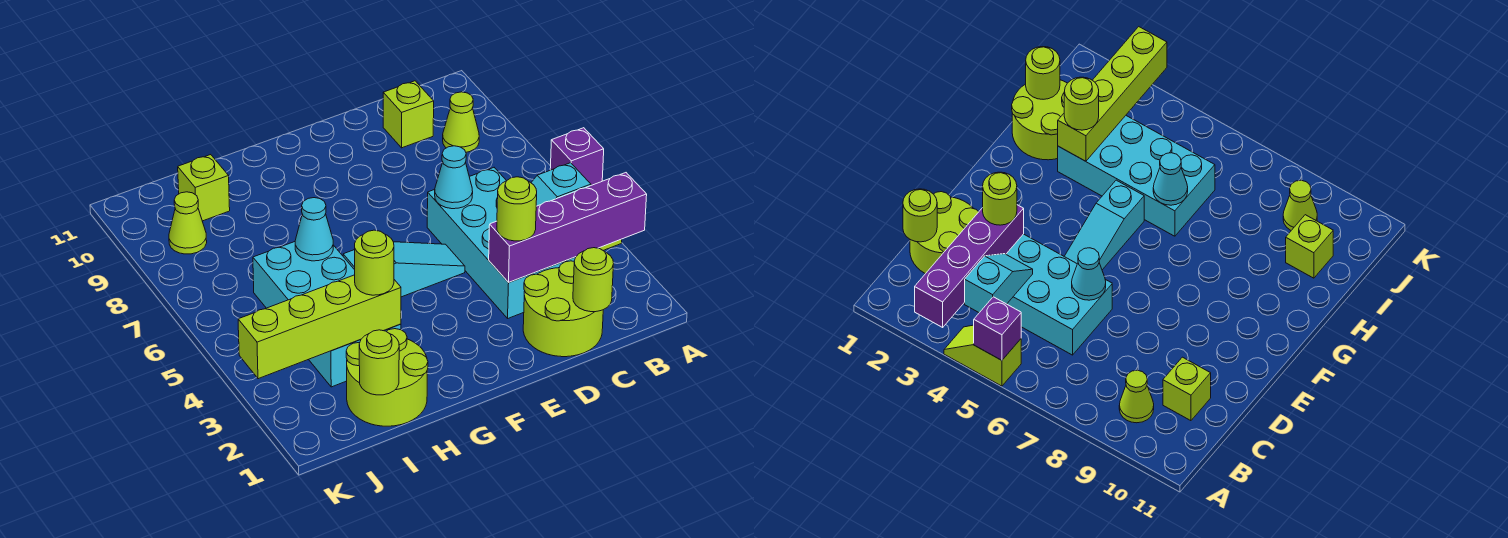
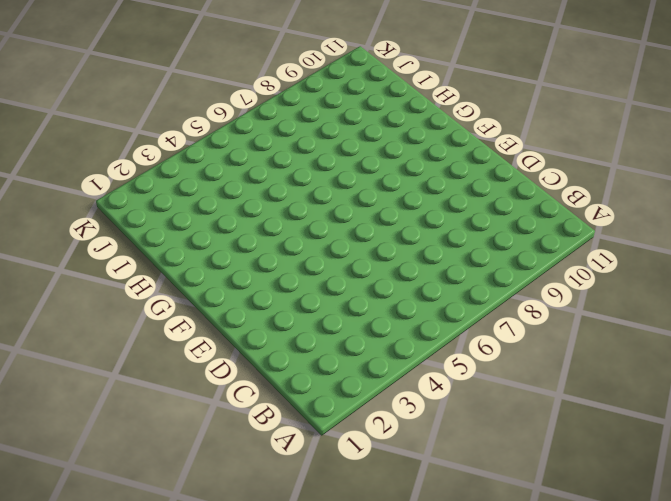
none -> lime 1x2 slope [944,325,1021,386]
none -> lime 1x1 cone [443,92,479,152]
none -> lime 2x2 round brick [523,261,603,357]

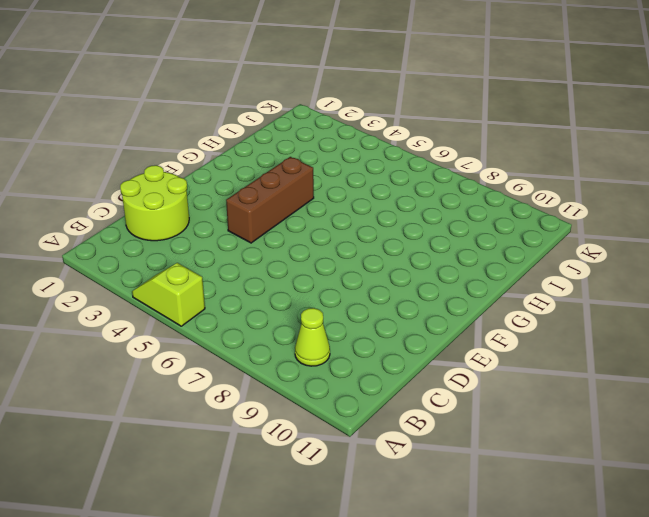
brown 1x3 brick [226,157,314,243] -> none
none -> cyan 2x4 brick [427,168,576,318]
none -> lime 1x1 brick [383,81,434,148]
none -> cyan 1x3 slope [343,242,465,297]

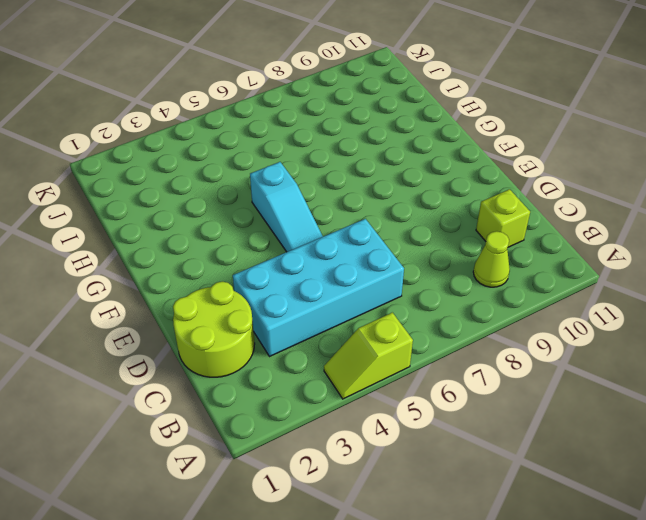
none -> lime 2x2 round brick [346,329,428,426]
none -> cyan 2x4 brick [253,242,401,387]
none -> lime 1x1 brick [178,155,230,221]

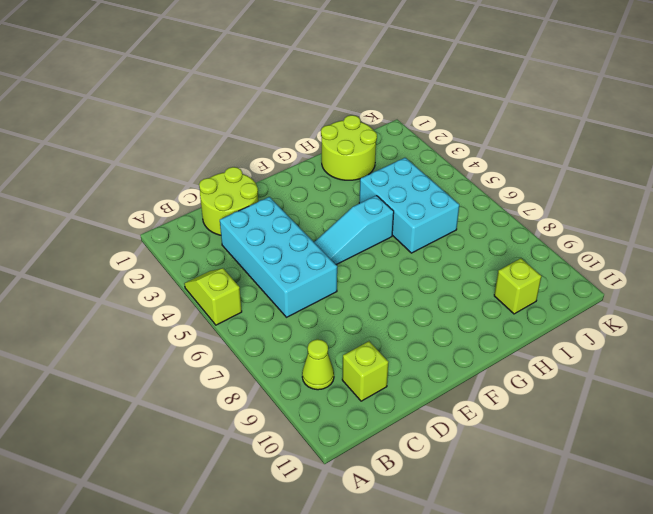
cyan 2x3 brick [359,158,459,253] -> cyan 2x4 brick [253,242,401,387]
none -> lime 1x1 cone [169,192,207,254]
none -> purple 1x4 brick [489,173,647,282]
none -> purple 1x1 brick [550,128,604,185]

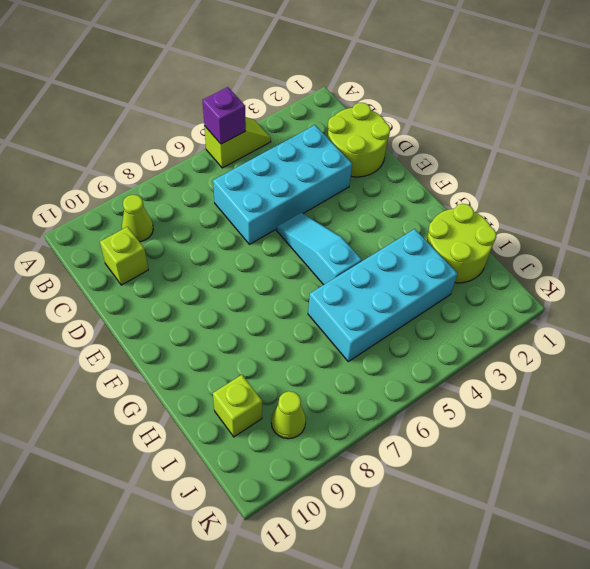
none -> purple 1x4 brick [489,173,647,282]
none -> cyan 1x2 slope [531,163,591,206]
none -> lime 1x1 round brick [573,248,614,312]

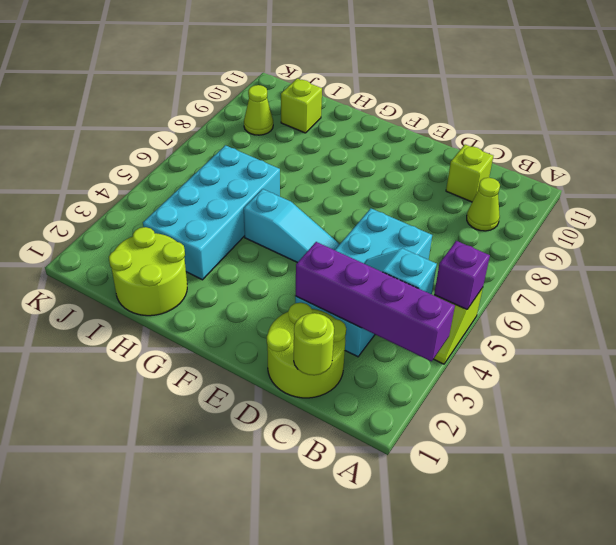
none -> cyan 1x1 cone [435,146,473,209]
none -> lime 1x4 brick [238,275,401,379]
none -> cyan 1x1 cone [295,198,333,261]

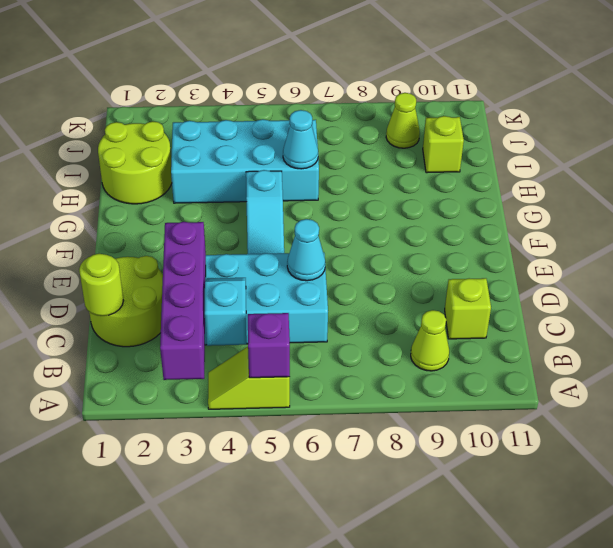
none -> lime 1x4 brick [238,275,401,379]
none -> lime 1x1 round brick [359,330,399,395]
none -> lime 1x1 round brick [497,177,537,241]

